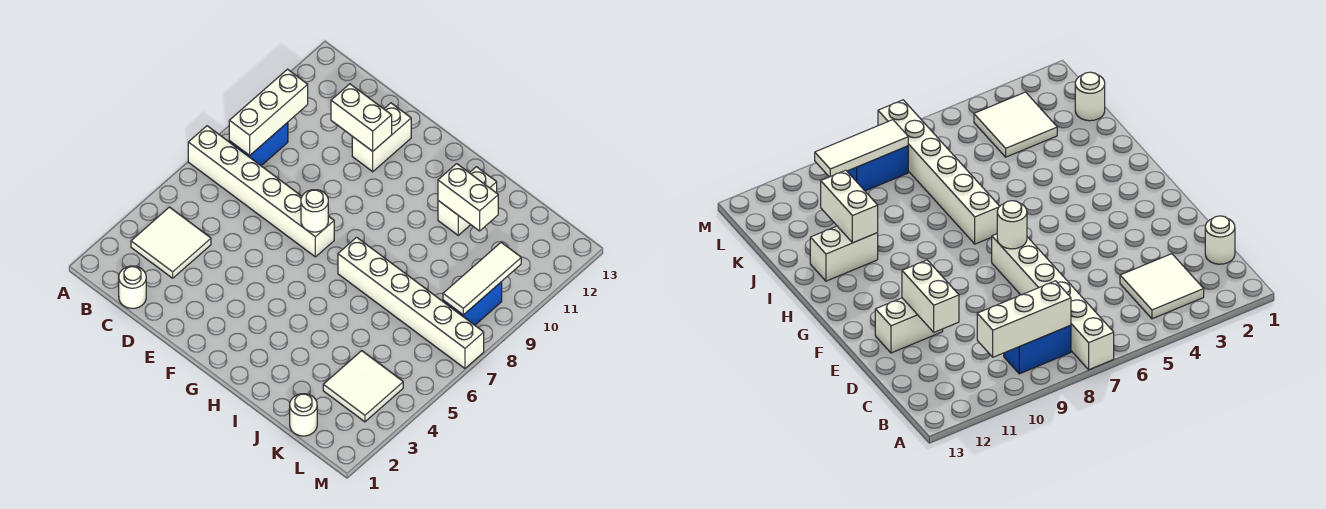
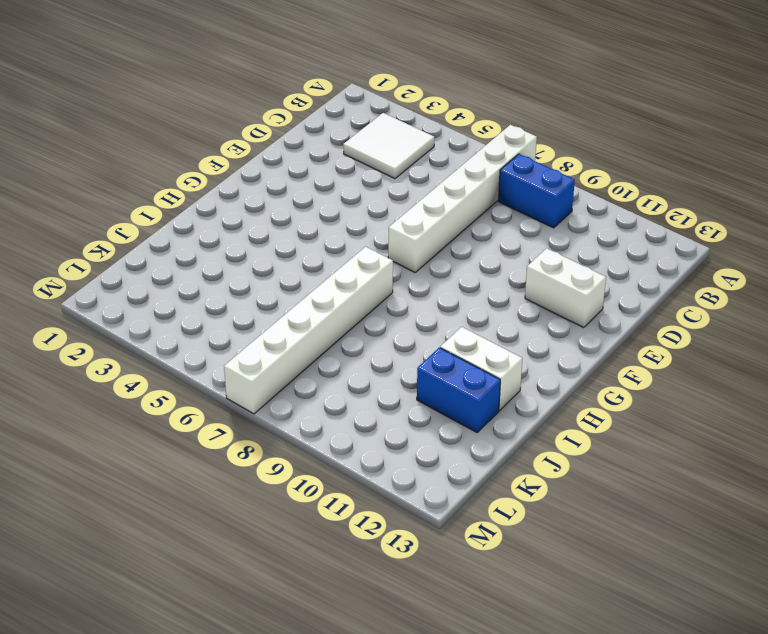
blue 1x2 brick [417,348,500,432] -> blue 1x2 brick moved to [443,282,502,325]
none -> white 1x1 round brick [119,266,146,308]
none -> white 1x1 round brick [290,394,317,436]
none -> white 2x2 tile [323,351,403,422]

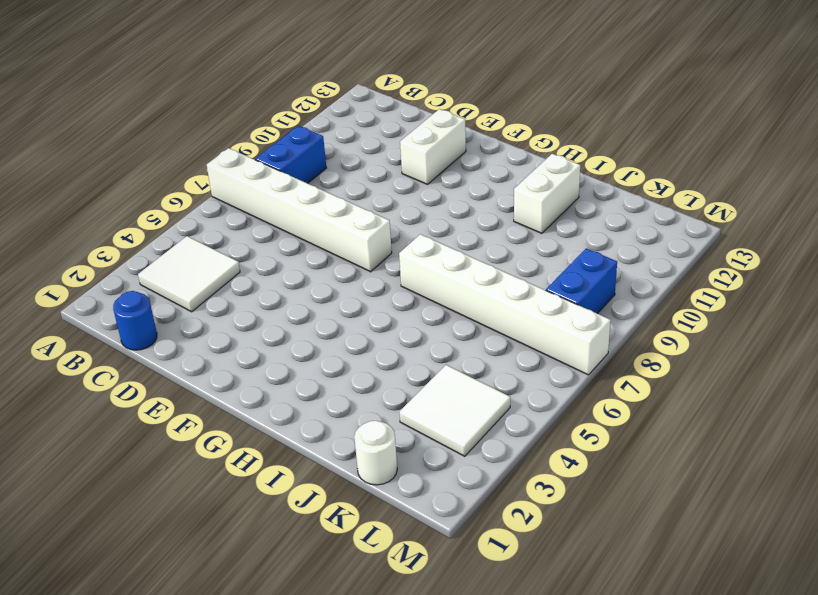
blue 1x1 round brick [113,291,157,350] -> white 1x1 round brick [119,266,146,308]
none -> white 1x3 brick [229,69,308,155]
none -> white 1x2 brick [331,84,392,151]
none -> white 1x1 round brick [301,190,328,232]

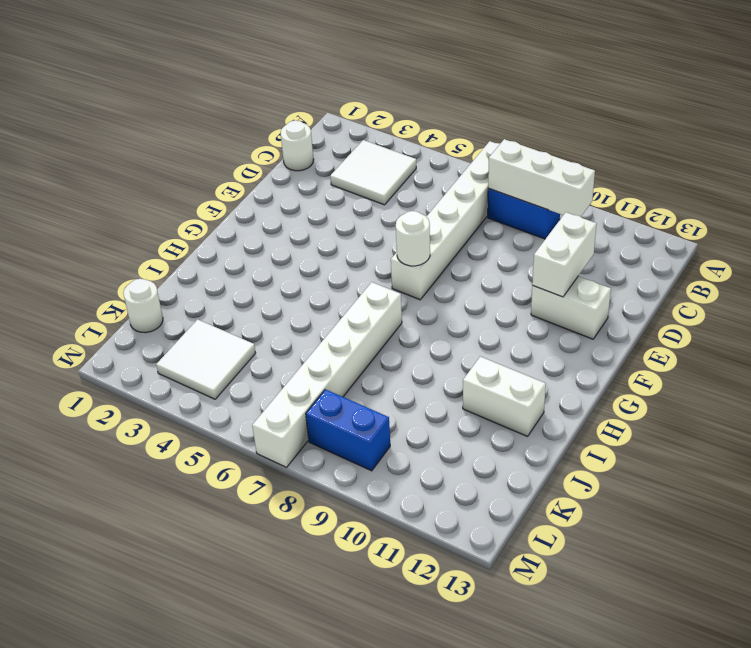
none -> white 1x2 brick [438,164,498,231]
none -> white 1x3 tile [443,242,521,315]

